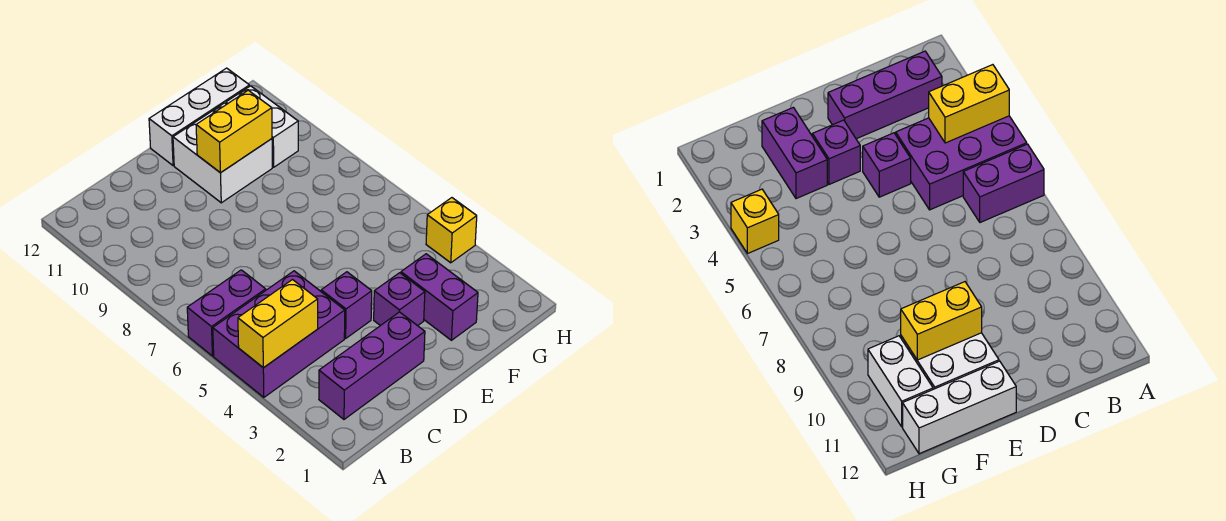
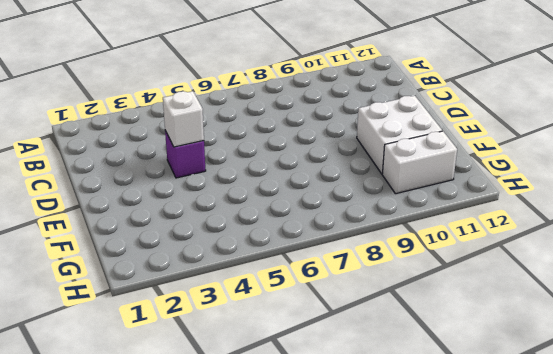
white 1x1 brick [163,91,204,147] -> none
none -> purple 2x3 brick [213,271,345,397]
none -> purple 1x2 brick [187,270,266,356]
none -> purple 1x3 brick [319,312,425,419]

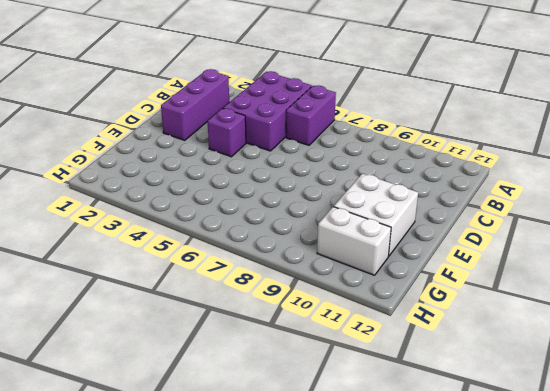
none -> purple 1x1 brick [374,273,425,326]
none -> white 1x3 brick [149,68,249,166]
none -> purple 1x2 brick [401,254,478,340]

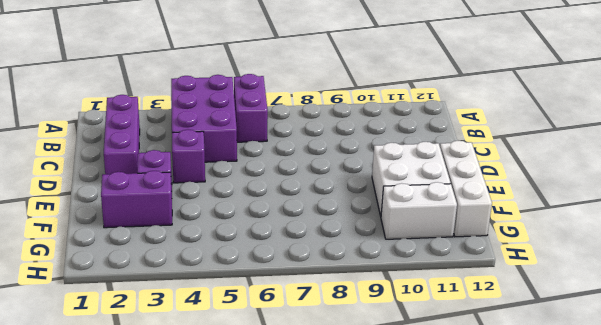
none -> yellow 1x1 brick [426,198,477,263]
none -> yellow 1x2 brick [238,280,318,368]
none -> yellow 1x2 brick [196,90,272,173]

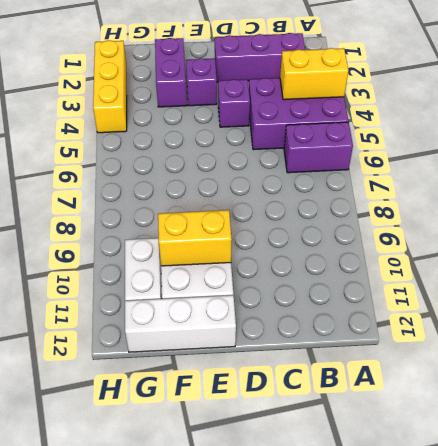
yellow 1x3 brick [93,40,127,133] -> yellow 1x1 brick [426,198,477,263]

